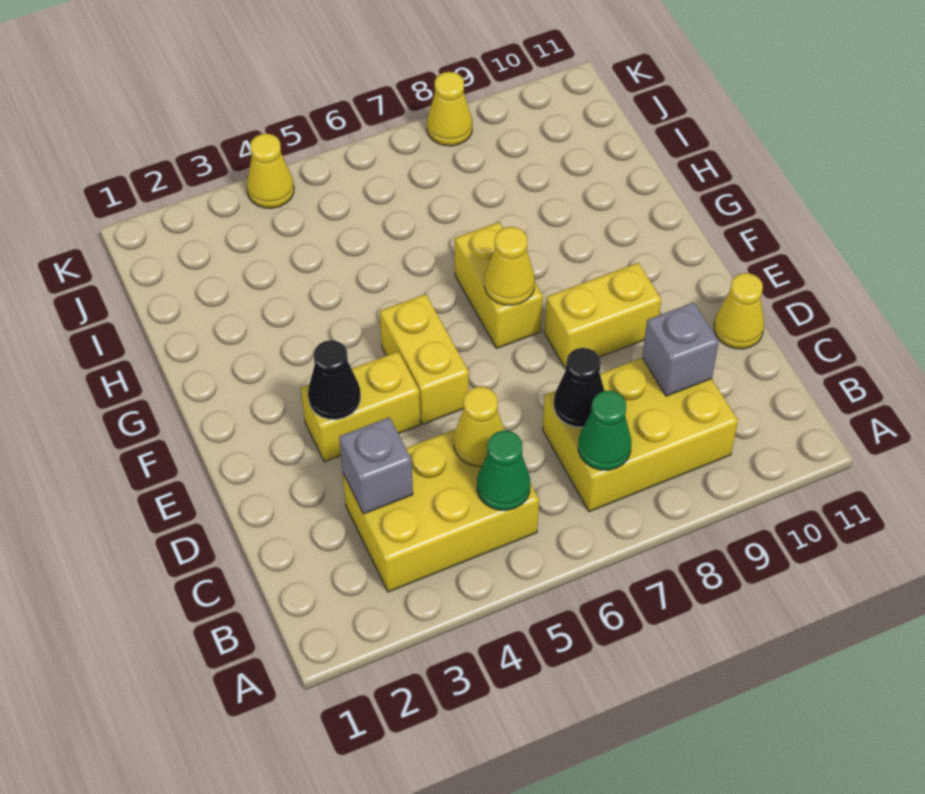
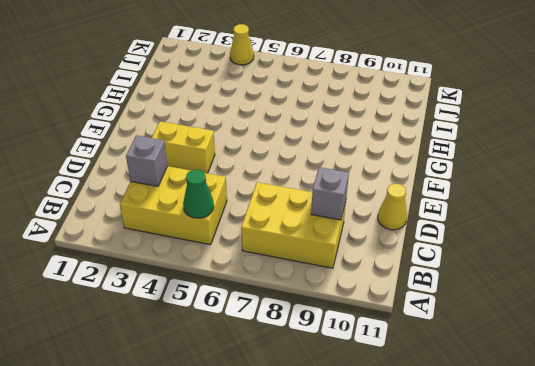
none -> yellow 1x2 brick [380,294,469,424]
none -> yellow 1x2 brick [544,263,661,369]
none -> yellow 1x2 brick [455,222,543,348]

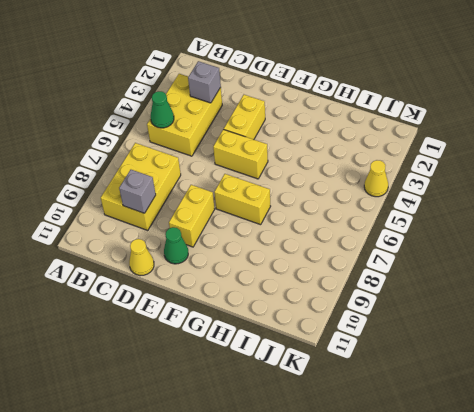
green 1x1 cone [164,227,188,264] -> green 1x1 cone moved to [578,391,631,470]
none -> yellow 1x1 cone [427,72,472,146]
none -> yellow 1x1 cone [454,387,505,466]
none -> black 1x1 cone [554,348,604,427]

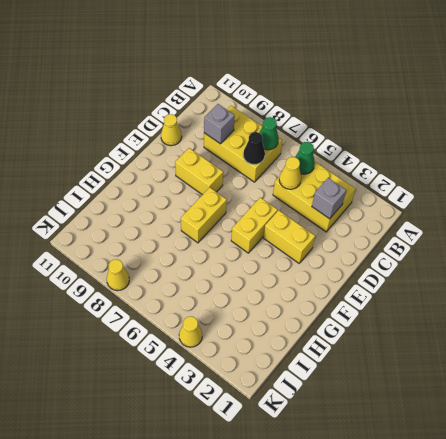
none -> black 1x1 cone [308,340,361,420]
none -> yellow 1x1 cone [485,227,535,305]

